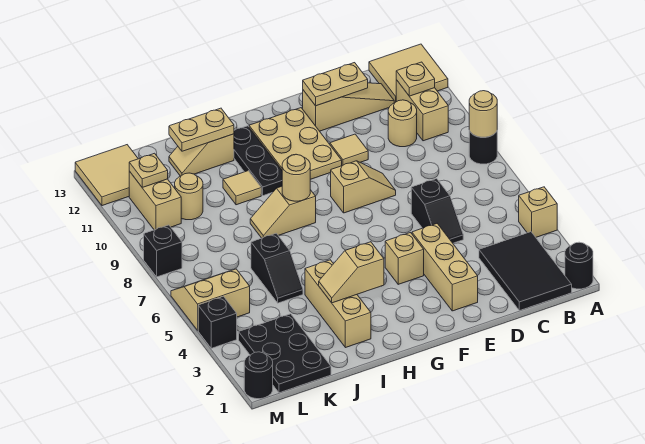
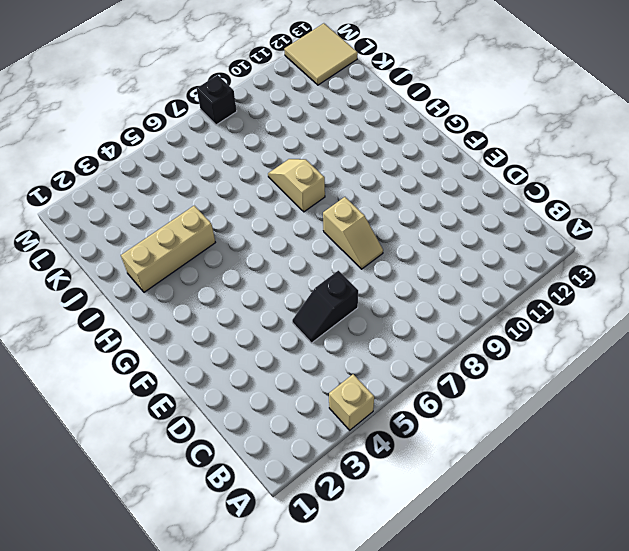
none -> black 1x1 round brick [565,242,593,289]
none -> black 1x1 round brick [469,131,497,164]
none -> tan 2x2 tile [369,44,448,103]
none -> black 2x3 tile [479,232,572,311]

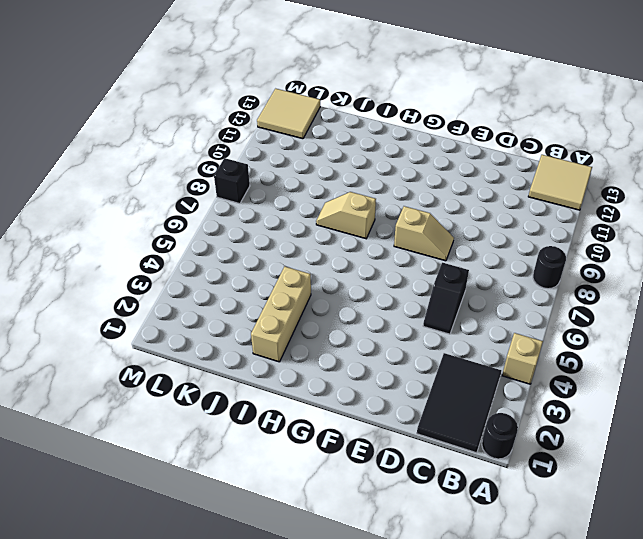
none -> tan 1x2 brick [396,80,448,141]
none -> tan 1x1 round brick [388,100,417,147]
none -> tan 1x3 slope [303,83,394,131]
none -> tan 1x3 brick [412,224,478,311]

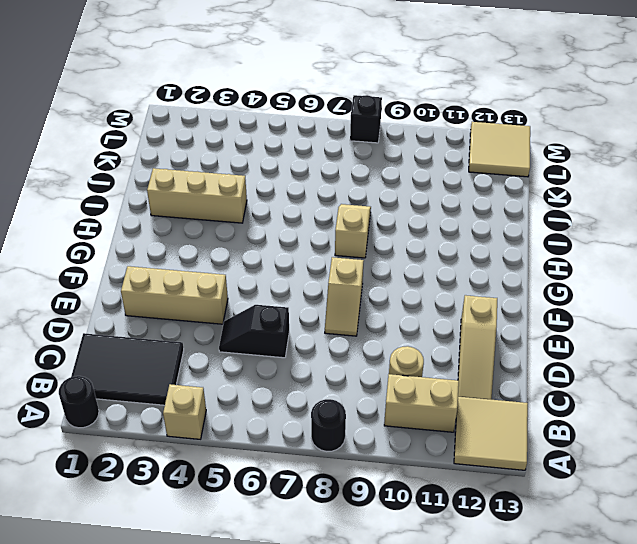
none -> tan 1x1 tile [330,134,368,166]
none -> tan 1x1 brick [385,233,424,284]
none -> tan 2x3 plate [249,108,342,179]
none -> black 1x3 plate [234,126,282,196]

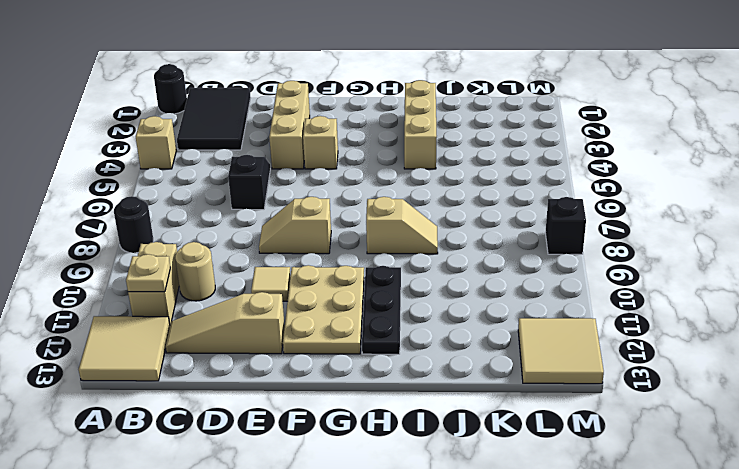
none -> tan 1x1 tile [223,171,261,205]
none -> tan 1x2 slope [169,134,234,176]
none -> black 1x2 slope [251,233,303,303]
none -> black 2x3 plate [239,314,331,393]

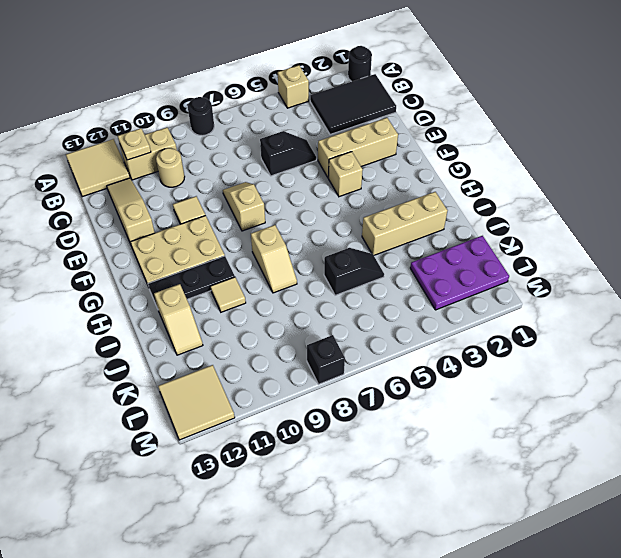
purple 2x3 plate [410,236,509,310] -> black 2x3 plate [239,314,331,393]
none -> tan 1x1 round brick [175,173,203,220]
none -> tan 2x2 slope [171,269,250,330]
none -> tan 1x2 brick [129,171,181,230]
none -> black 1x1 round brick [244,352,273,399]

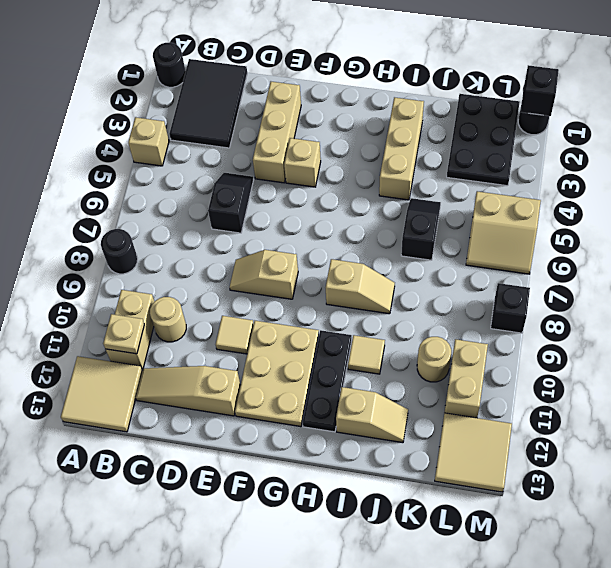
black 1x1 brick [521,65,559,116] -> black 1x1 brick moved to [198,296,237,348]
none -> tan 1x1 round brick [469,91,497,137]
none -> tan 1x2 plate [303,63,368,106]
none -> tan 1x2 slope [319,242,384,303]
none -> tan 1x1 round brick [282,155,310,201]

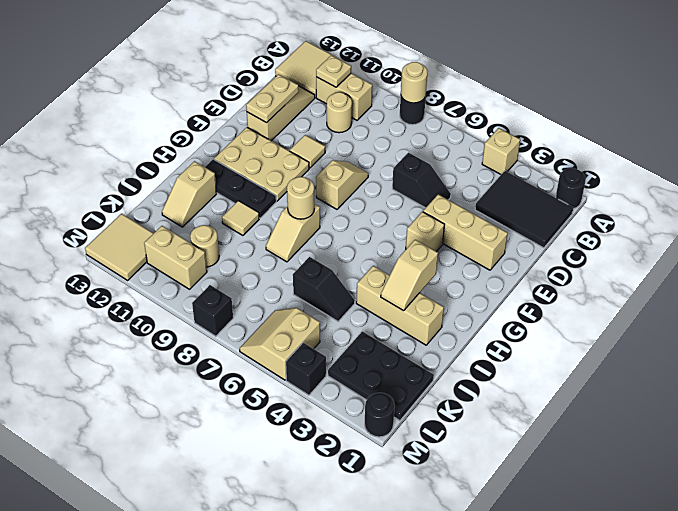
none -> tan 1x2 plate [169,108,234,151]
none -> tan 1x1 plate [129,153,168,187]

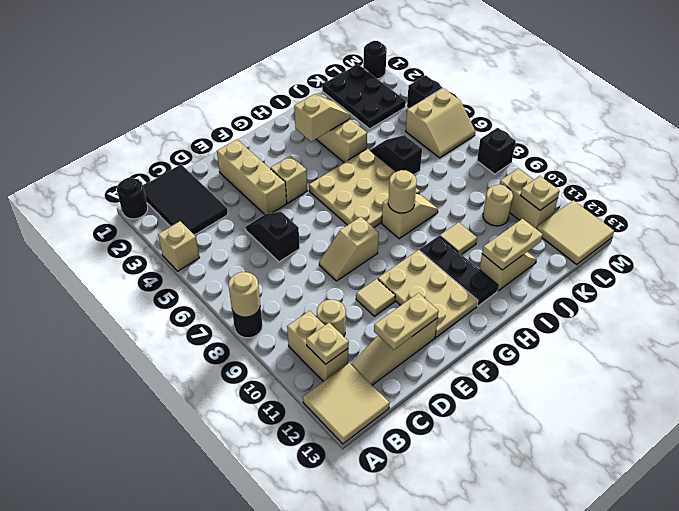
tan 3x3 plate [309,149,420,228] -> none

